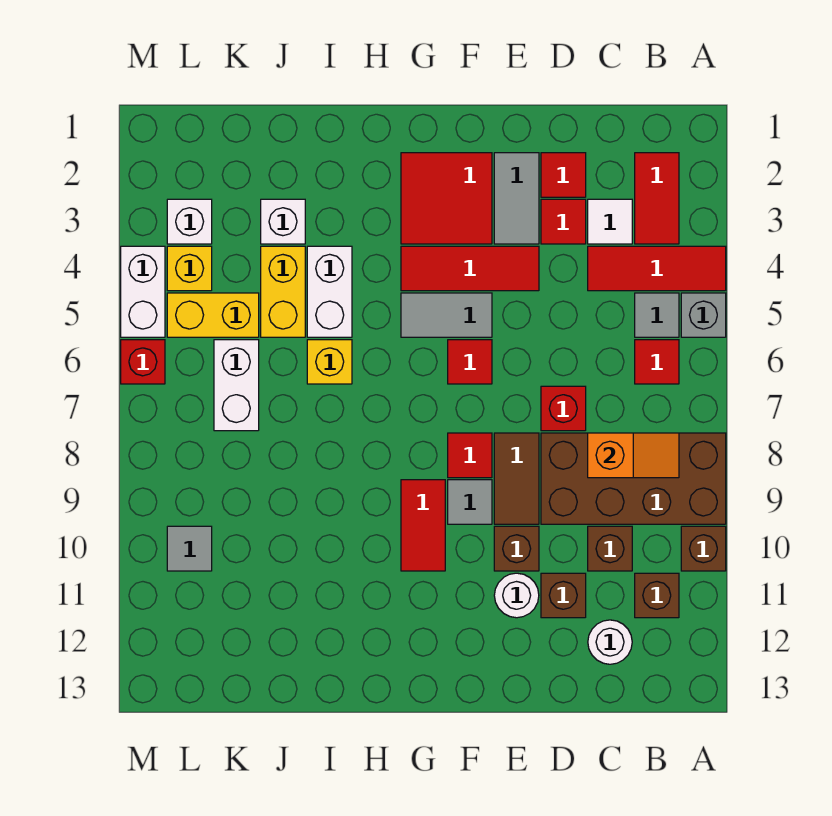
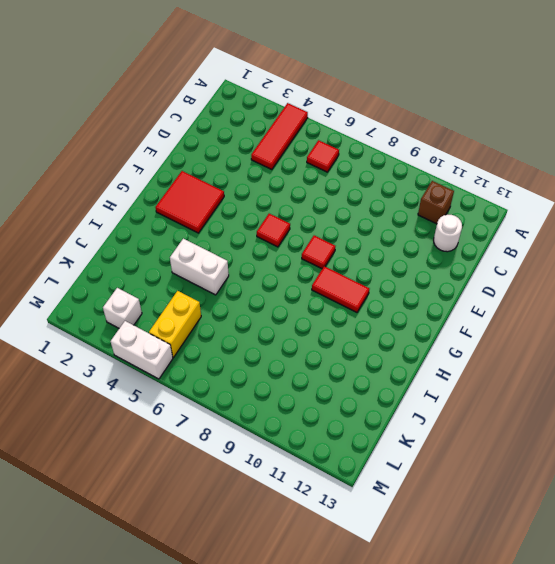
none -> grey 1x1 brick [681,293,726,337]
none -> brown 2x4 brick [541,433,726,524]
none -> brown 1x1 brick [681,526,726,571]
none -> red 1x2 tile [635,153,679,244]

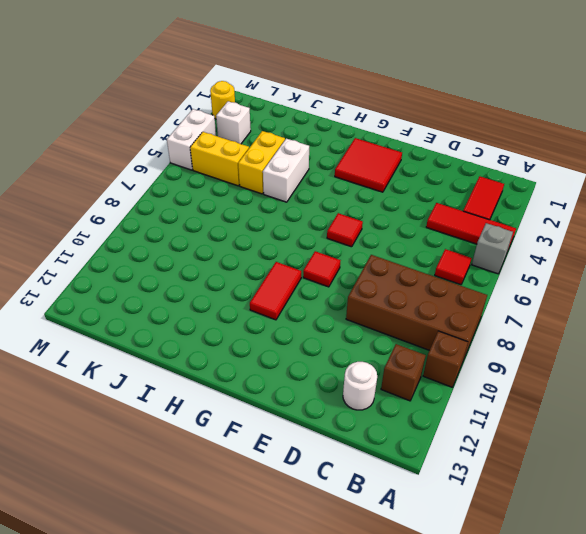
yellow 1x1 round brick [210,81,235,119] -> none
none -> grey 1x1 tile [635,293,679,337]
none -> white 1x1 tile [588,199,632,244]
none -> brown 1x1 brick [588,526,632,571]
none -> red 1x1 tile [541,153,586,197]

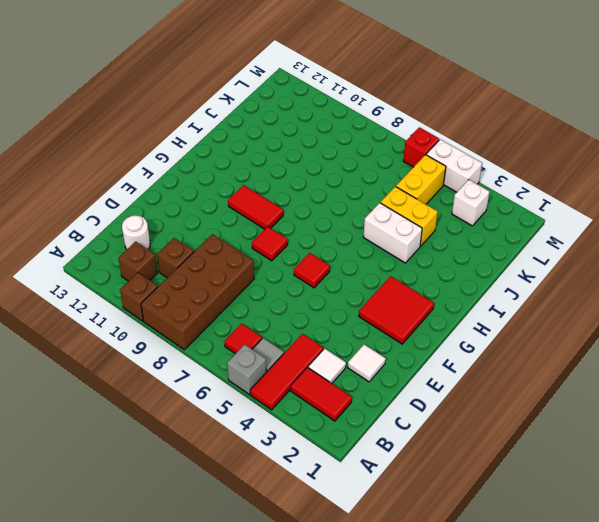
white 1x1 tile [348,344,386,382] -> red 1x1 tile [541,153,586,197]
none -> red 1x1 tile [541,199,586,244]
none -> red 1x1 brick [541,386,586,431]
none -> brown 1x1 brick [541,573,586,618]
none -> grey 1x2 tile [494,153,539,244]

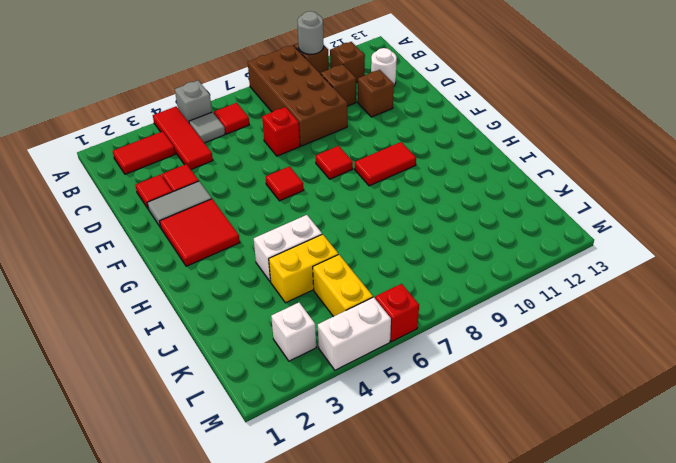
grey 1x1 round brick [297,11,324,54] -> none
none -> white 1x1 tile [588,199,632,244]
none -> red 1x3 tile [401,246,539,291]
none -> brown 1x2 tile [494,433,539,524]
none -> brown 1x1 brick [494,526,539,571]

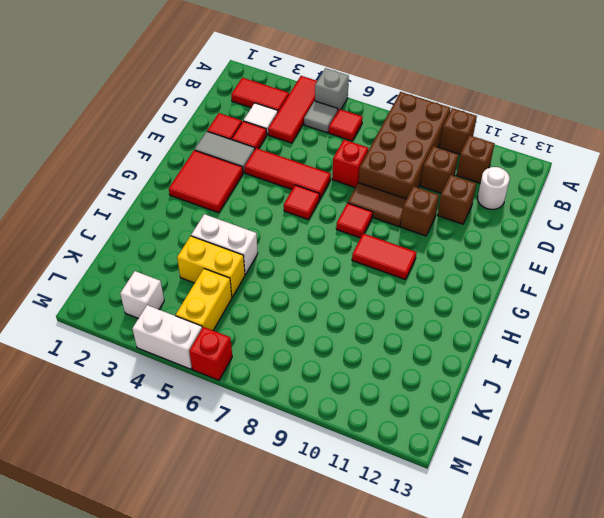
red 1x3 tile [244,148,331,199] -> red 1x3 tile turned to [401,246,539,291]
none -> white 1x1 round brick [494,573,539,618]
none -> grey 1x2 tile [401,293,492,337]
none -> grey 1x1 tile [448,480,492,524]
none -> yellow 1x1 brick [307,340,352,384]

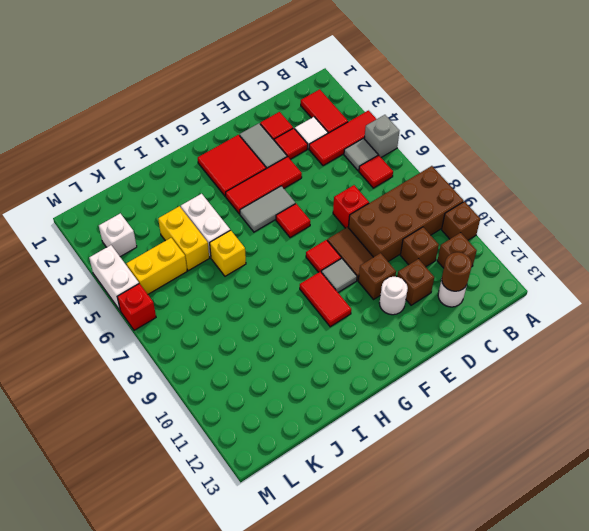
brown 1x1 round brick [442,252,472,291] -> none
none -> white 1x1 brick [261,199,305,244]
none -> white 1x2 brick [214,340,259,431]
none -> yellow 1x1 brick [167,246,212,291]
none -> grey 1x1 tile [167,526,212,571]

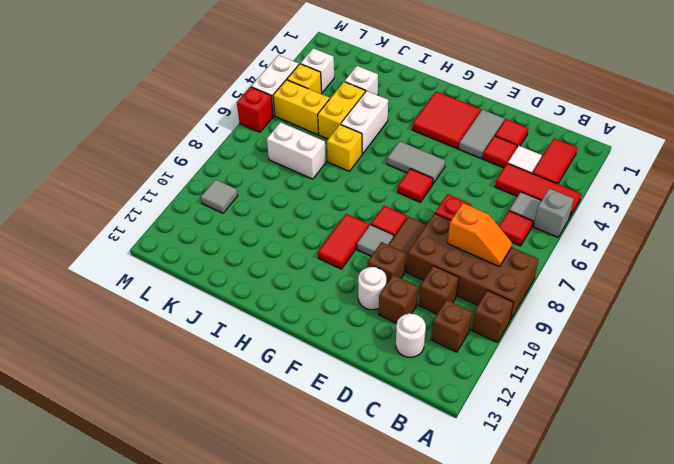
white 1x2 brick [267,122,326,179] -> white 1x2 brick turned to [214,340,259,431]
none -> red 1x3 tile [401,246,539,291]

